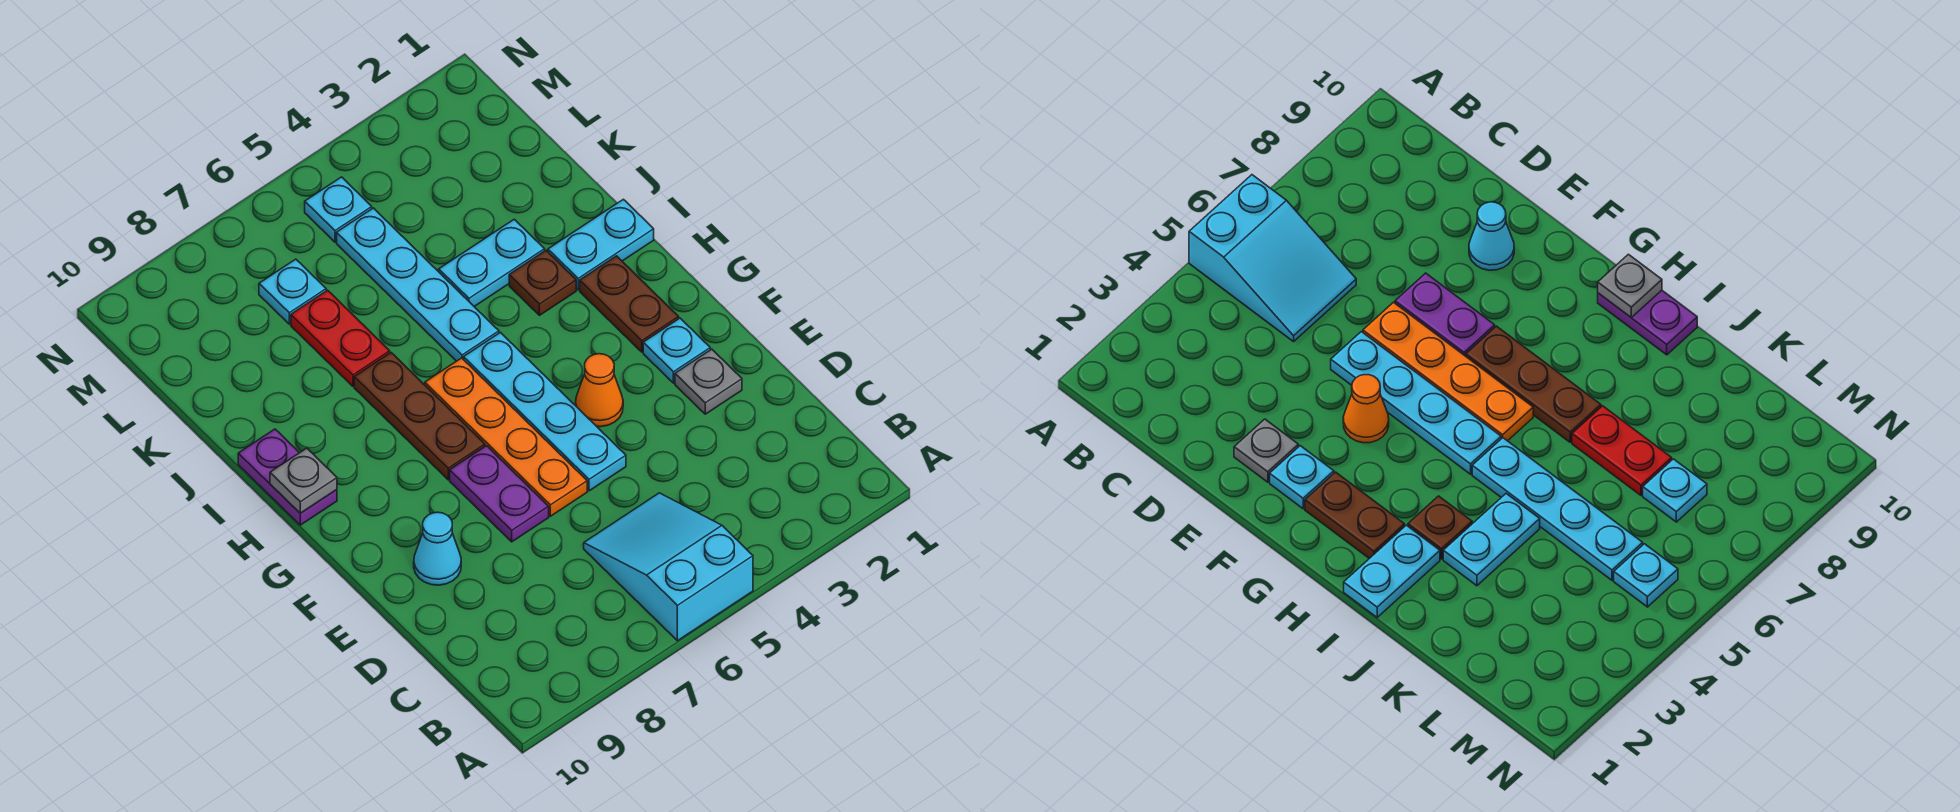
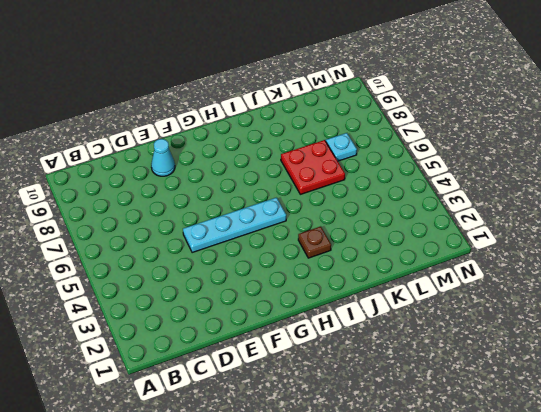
red 2x2 plate [281,140,345,194] -> red 1x2 plate [291,290,390,386]
none -> cyan 2x3 slope [584,493,753,641]
none -> grey 1x1 plate [675,349,742,414]
none -> orange 1x4 plate [425,358,587,516]

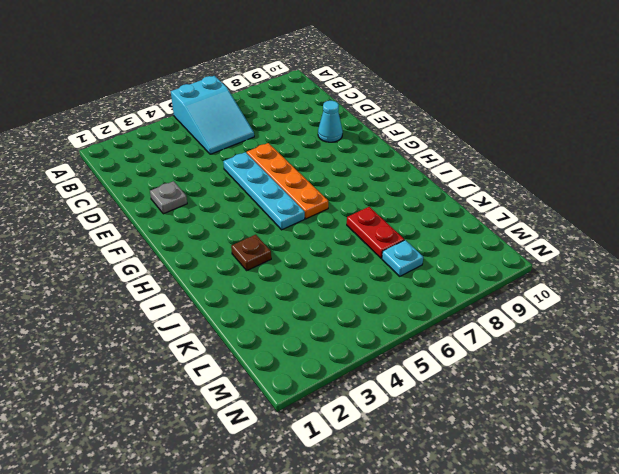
none -> purple 1x2 plate [450,446,549,542]
none -> cyan 1x1 plate [643,318,710,383]
none -> orange 1x1 cone [576,354,623,427]

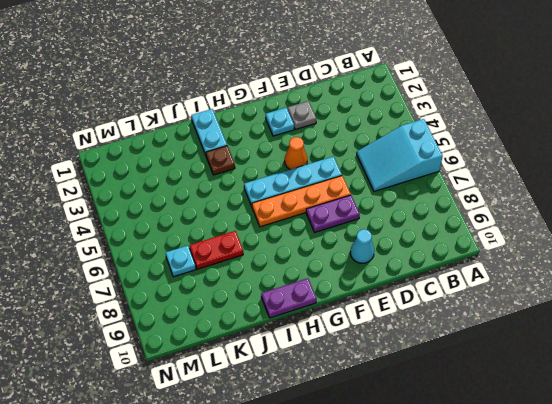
none -> brown 1x2 plate [580,256,679,352]
none -> brown 1x3 plate [354,353,485,480]
none -> cyan 1x4 plate [337,208,499,361]

